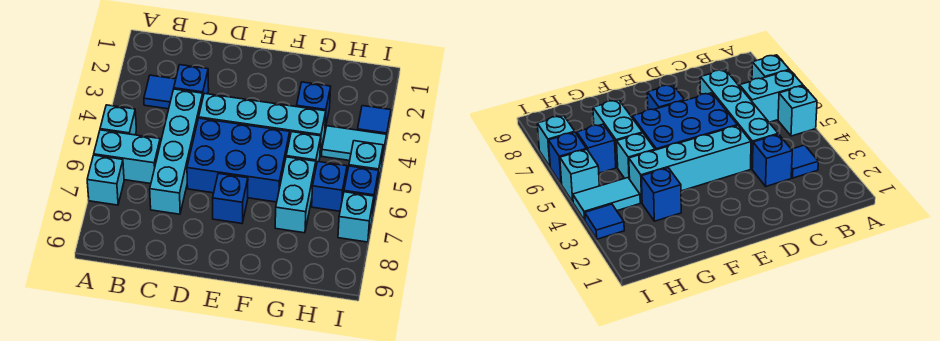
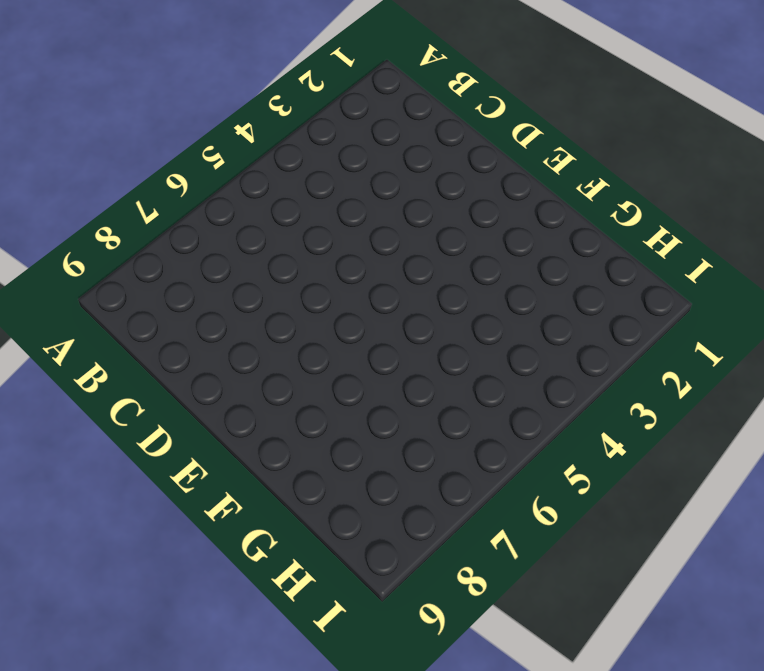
none -> cyan 1x1 brick [100,105,136,135]
none -> cyan 1x2 brick [94,130,160,184]
none -> cyan 1x1 brick [87,155,124,205]

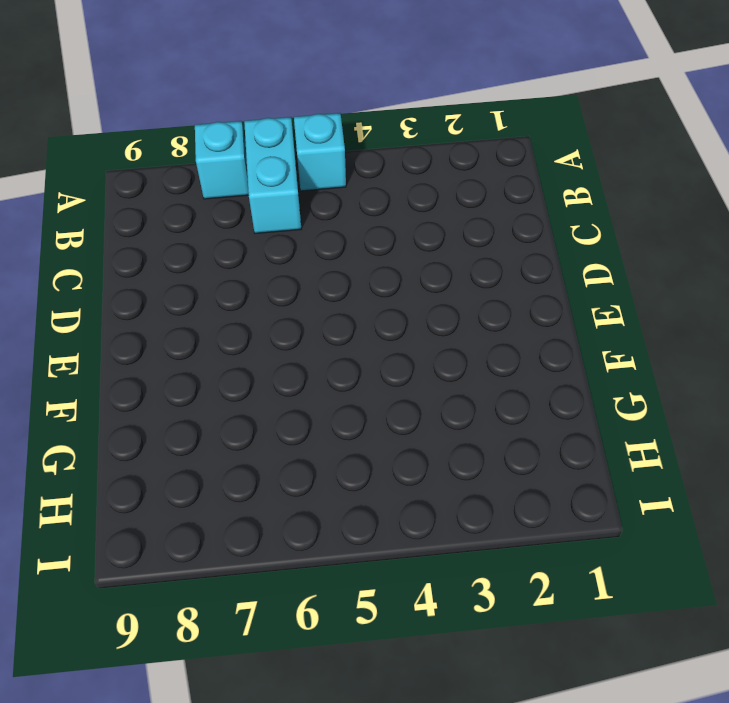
none -> blue 1x1 tile [144,75,176,109]
none -> blue 1x1 brick [174,65,209,96]
none -> cyan 1x4 brick [150,89,203,214]

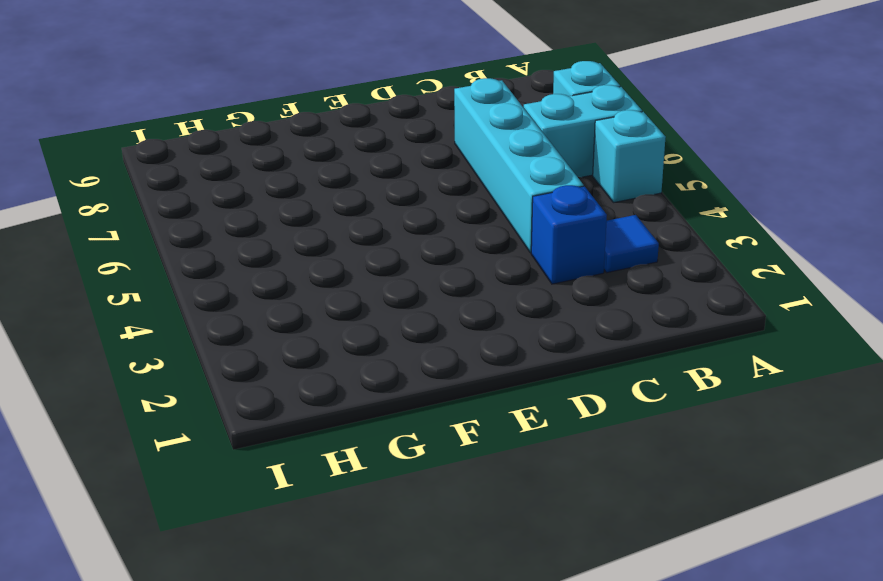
none -> cyan 1x4 brick [199,93,326,154]
none -> blue 2x3 brick [187,118,290,202]
none -> blue 1x1 brick [213,173,248,223]

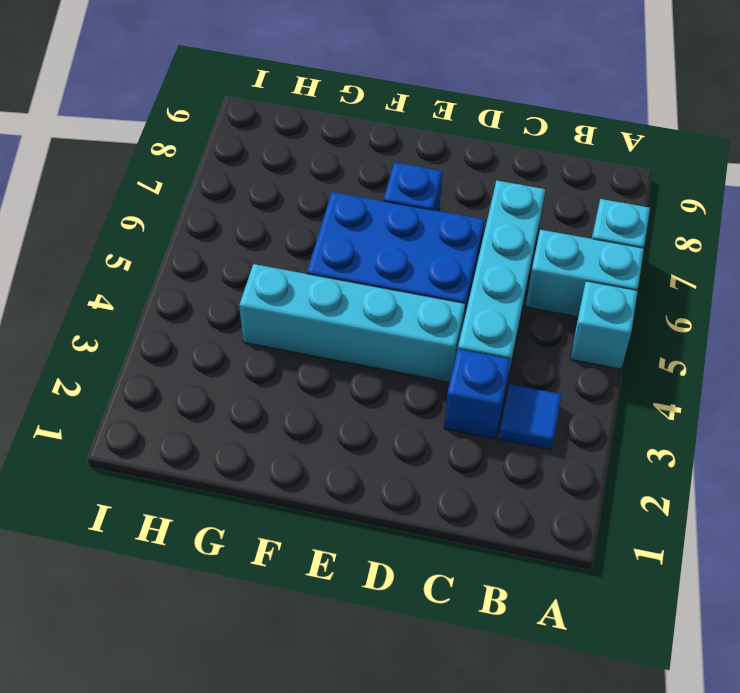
none -> blue 1x1 brick [297,82,331,129]
none -> cyan 1x1 brick [286,132,321,170]
none -> cyan 1x2 brick [275,157,316,233]

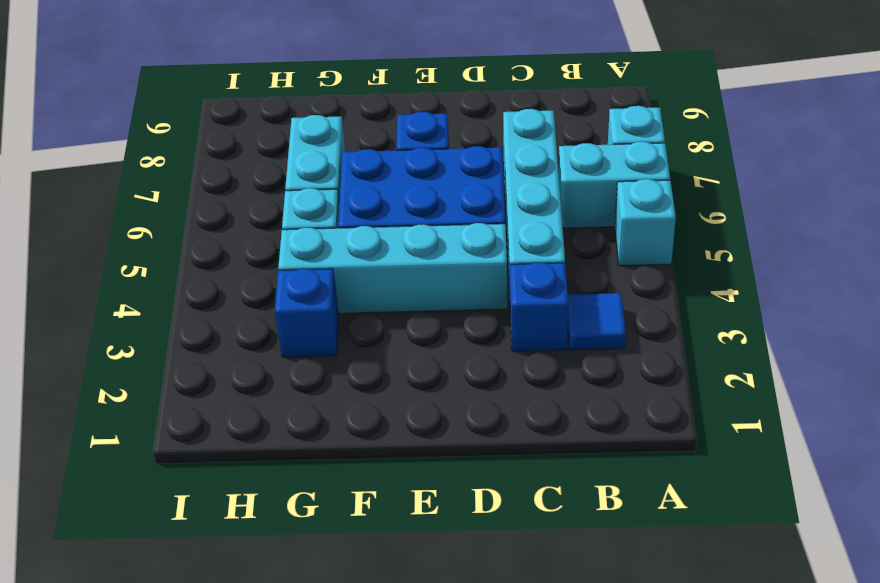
none -> cyan 1x2 tile [322,126,387,161]
none -> blue 1x1 brick [312,162,347,211]
none -> blue 1x1 tile [357,106,391,139]

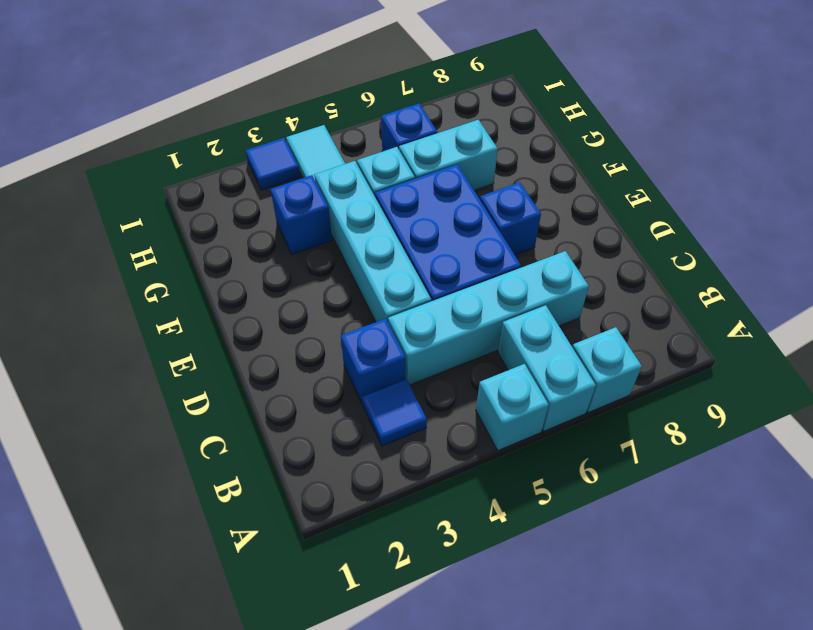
none -> cyan 1x1 brick [349,141,383,189]
none -> blue 1x1 brick [344,166,379,211]
none -> cyan 1x1 brick [338,192,374,242]

